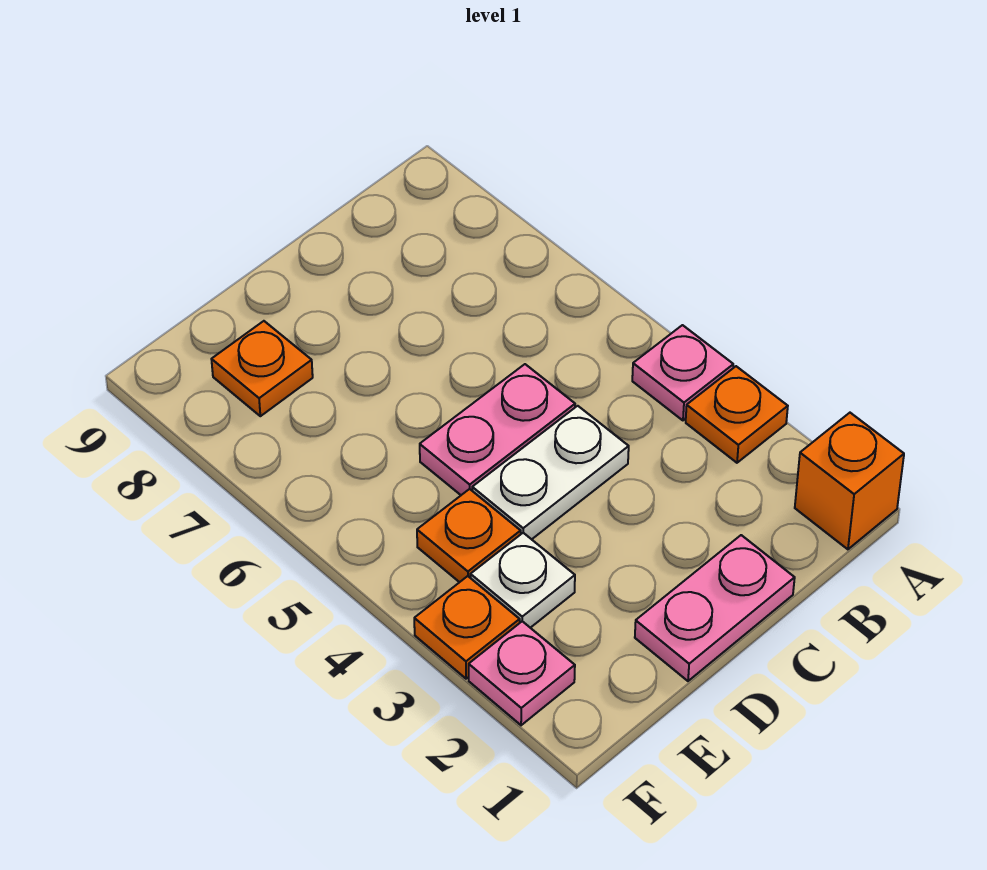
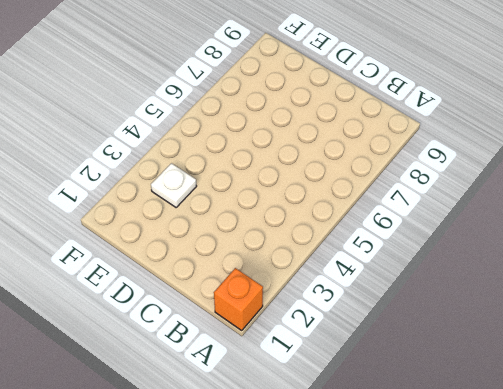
none -> orange 1x1 plate [686,366,788,463]
none -> pink 1x1 plate [632,325,733,420]

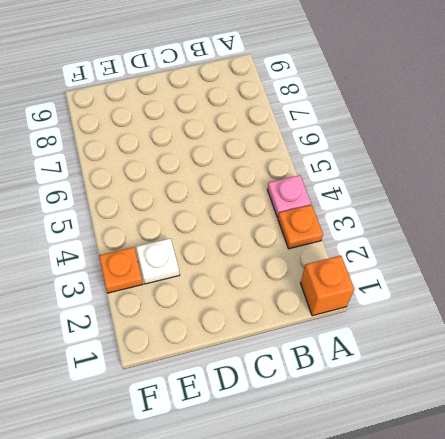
none -> pink 1x2 plate [635,535,795,681]
none -> white 1x2 plate [472,406,629,539]

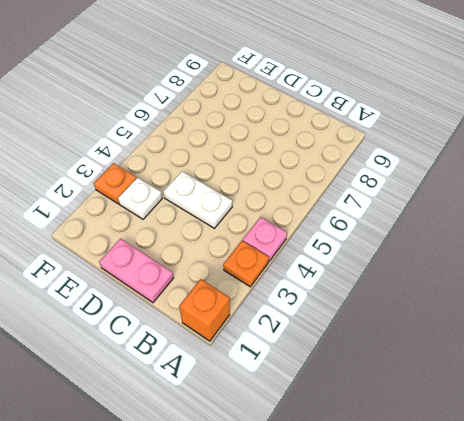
none -> pink 1x2 plate [420,364,575,495]
none -> orange 1x1 plate [417,489,521,582]

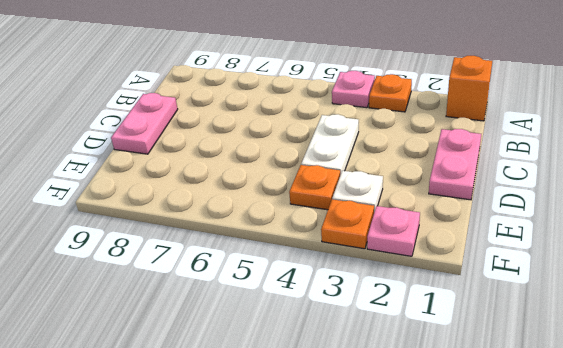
pink 1x2 plate [111,93,178,154] -> pink 1x2 plate moved to [420,364,575,495]
none -> orange 1x1 plate [211,321,313,416]

